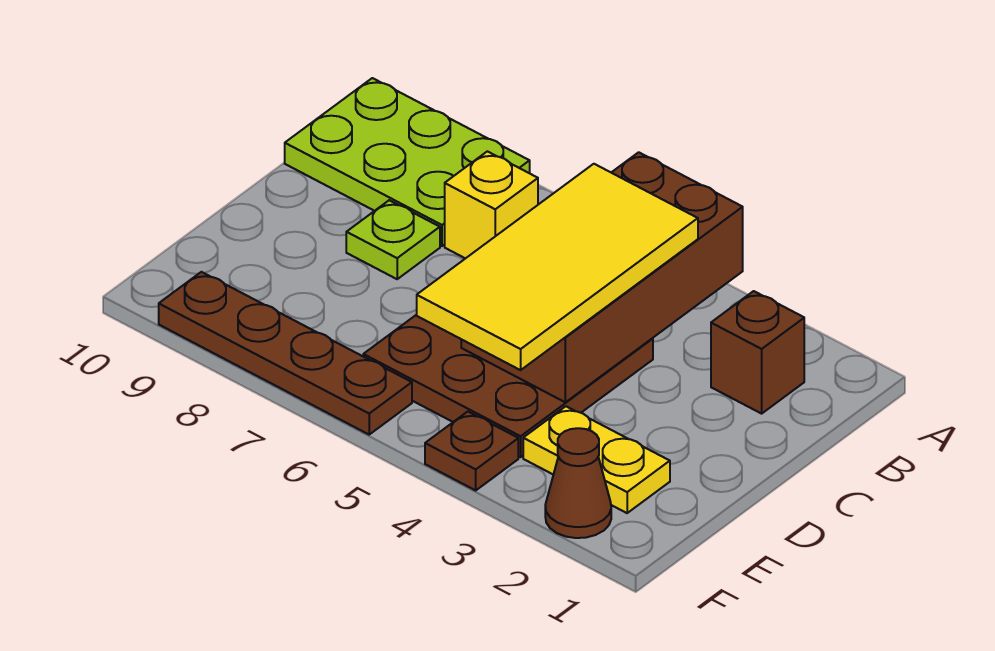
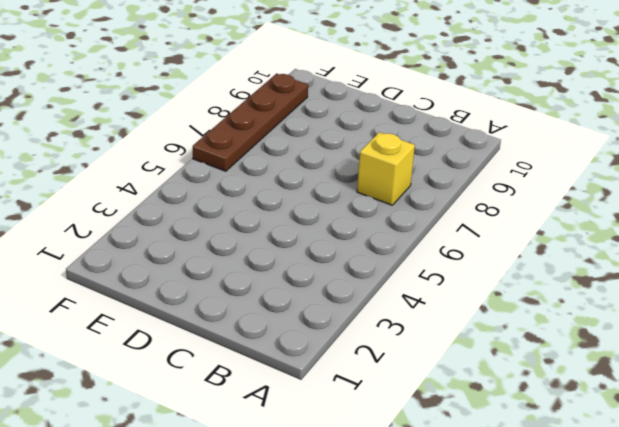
none -> lime 2x3 plate [285,78,530,246]
none -> brown 1x1 brick [711,291,804,414]

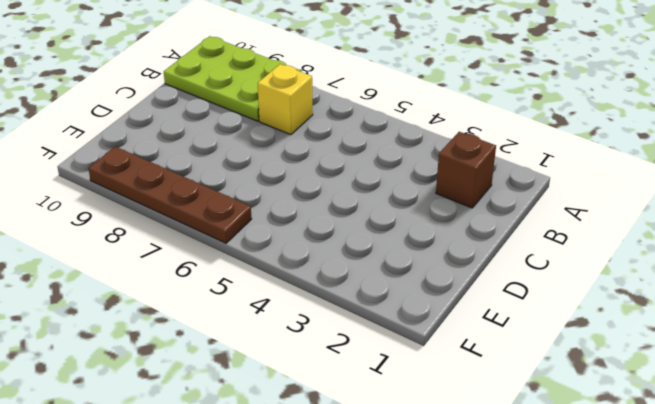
none -> brown 3x3 plate [363,315,653,457]
none -> lime 1x1 plate [346,200,440,279]

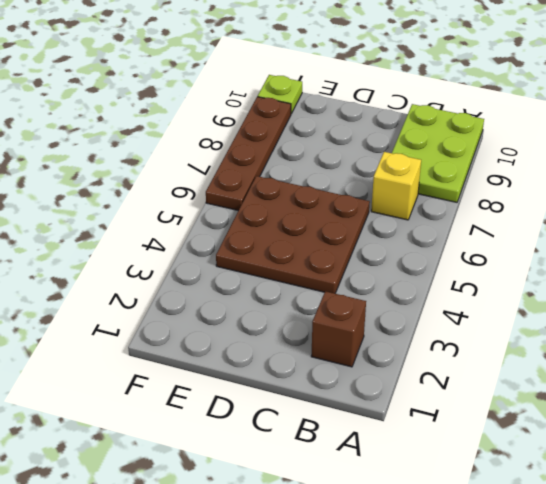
lime 1x1 plate [258,75,302,114] -> lime 1x1 plate moved to [346,200,440,279]
none -> yellow 1x2 plate [523,406,670,513]
none -> brown 1x1 cone [545,428,611,538]

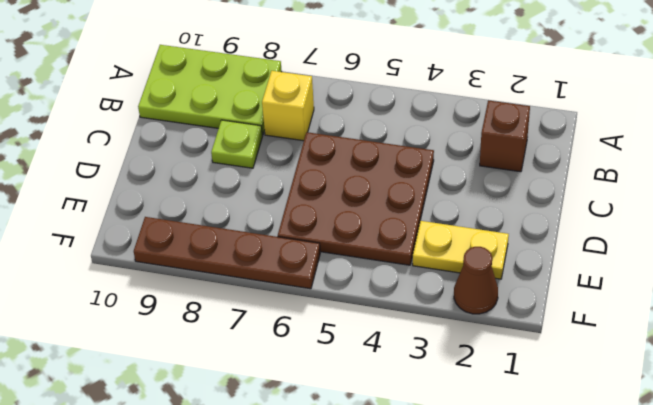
none -> brown 1x1 plate [425,412,518,490]
none -> brown 2x4 brick [461,152,743,402]

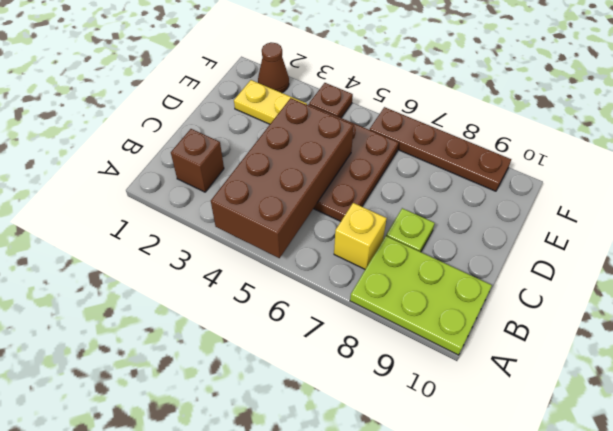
none -> yellow 2x4 tile [417,164,698,370]

